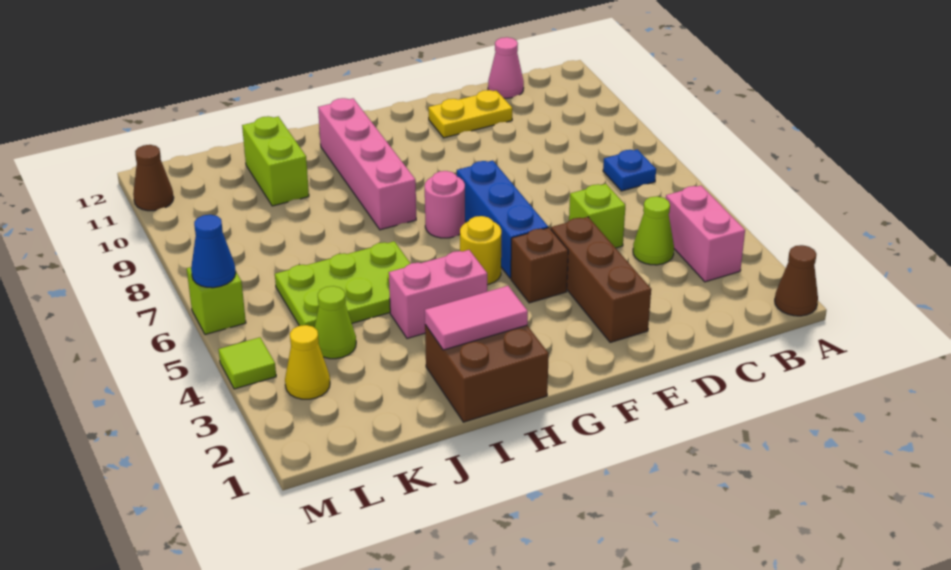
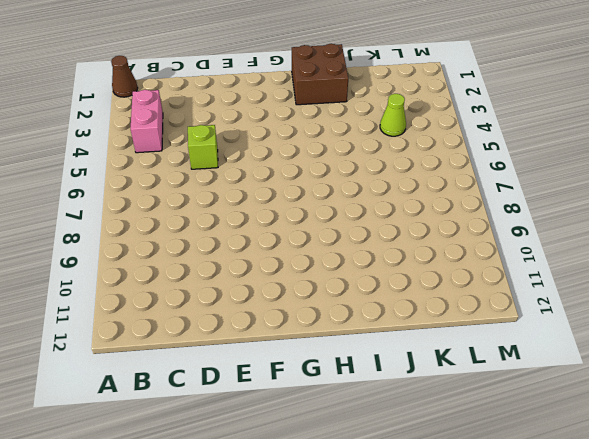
none -> blue 1x1 plate [603,149,656,191]
none -> lime 1x1 cone [633,196,674,265]
none -> pink 1x1 cone [488,37,524,98]

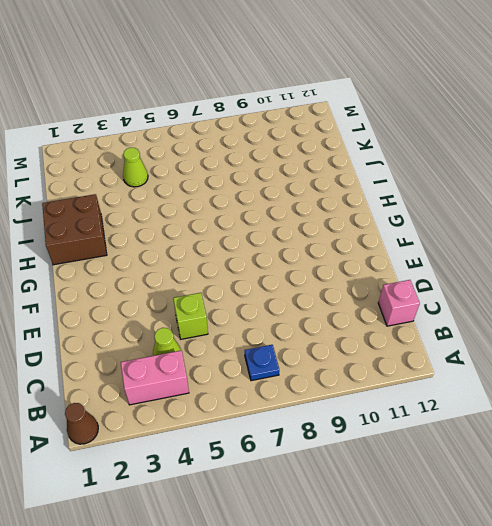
pink 1x1 brick [378,280,420,326] -> pink 1x1 cone [488,37,524,98]
none -> yellow 1x2 plate [428,90,512,138]
none -> brown 1x3 brick [551,217,651,342]
none -> brown 1x1 brick [511,228,568,303]

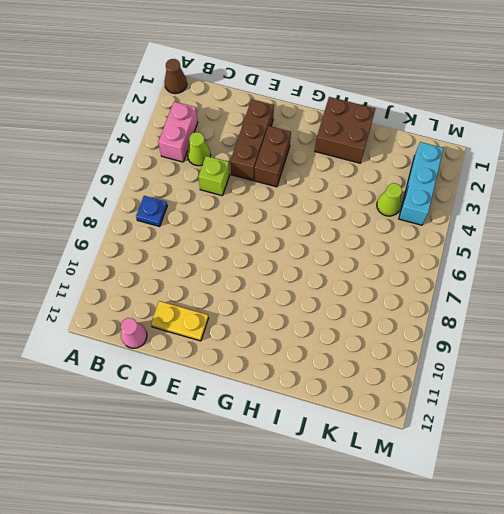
brown 1x2 brick [255,126,291,187] -> brown 1x1 brick [511,228,568,303]
cyan 1x3 brick [399,142,443,225] -> yellow 1x1 cone [285,325,330,399]
none -> blue 1x3 brick [457,161,548,278]
none -> yellow 1x1 round brick [460,216,501,285]
none -> pink 1x1 round brick [425,171,465,238]

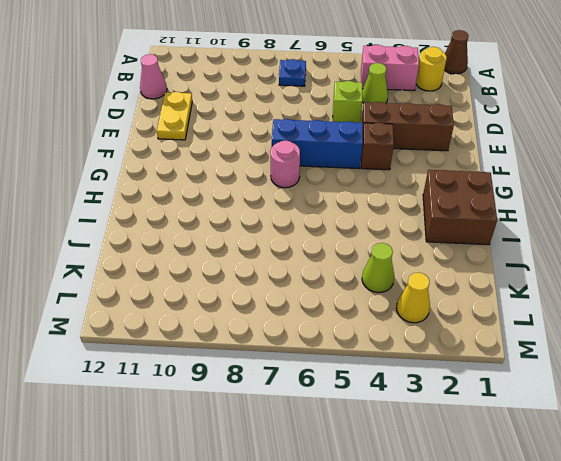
yellow 1x1 round brick [416,47,447,91] -> yellow 1x1 round brick moved to [460,216,501,285]
none -> pink 1x2 brick [389,250,487,339]
none -> pink 1x4 brick [318,98,416,230]
none -> lime 2x3 plate [275,241,410,328]

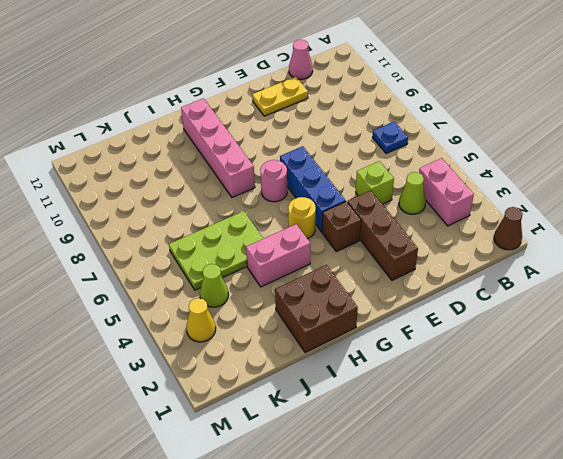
none -> lime 1x2 brick [242,116,309,206]
none -> lime 1x1 tile [218,337,276,389]
none -> lime 1x1 brick [187,267,246,335]

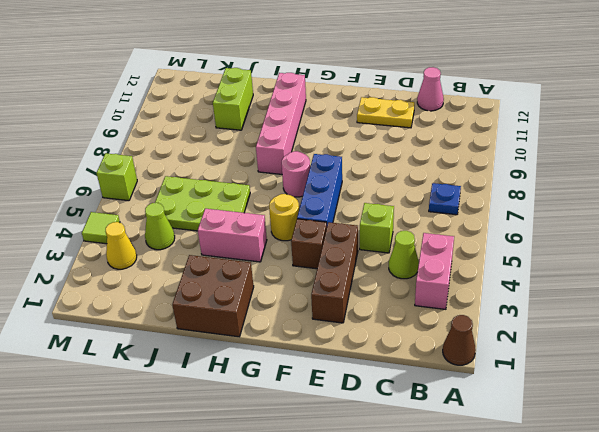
none -> brown 1x1 cone [133,145,174,211]
none -> pink 1x2 tile [425,286,528,350]
none -> blue 1x1 cone [191,215,236,288]

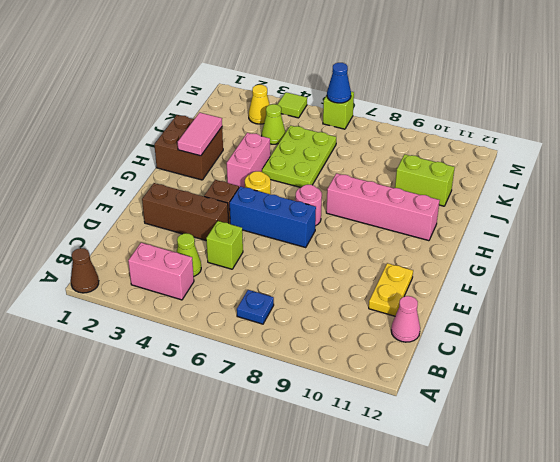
none -> brown 1x1 cone [133,145,174,211]

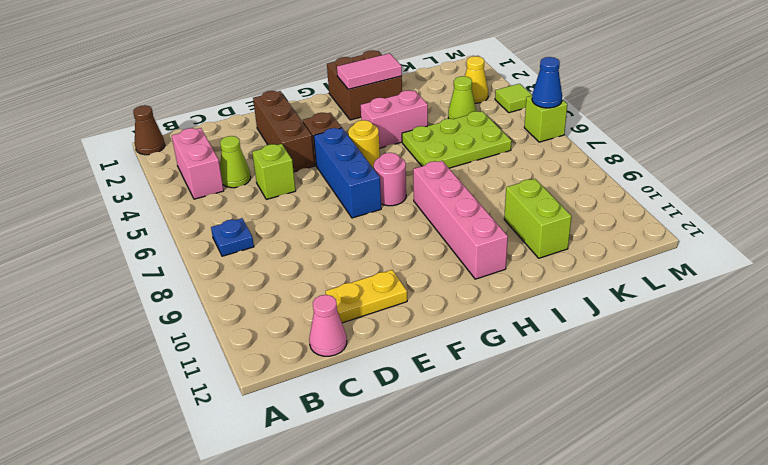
none -> brown 1x1 cone [133,145,174,211]

